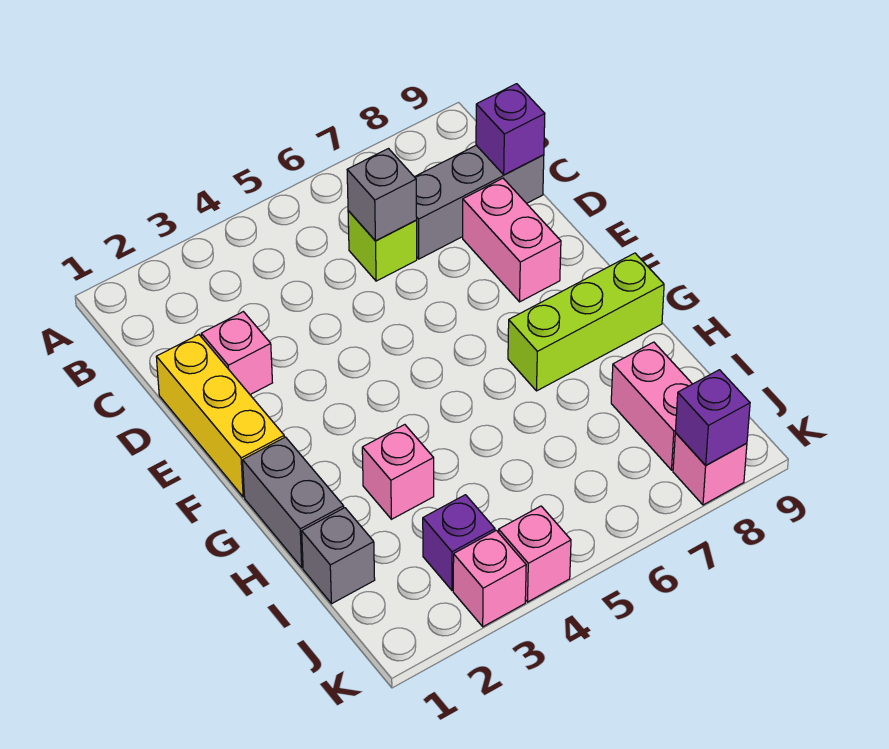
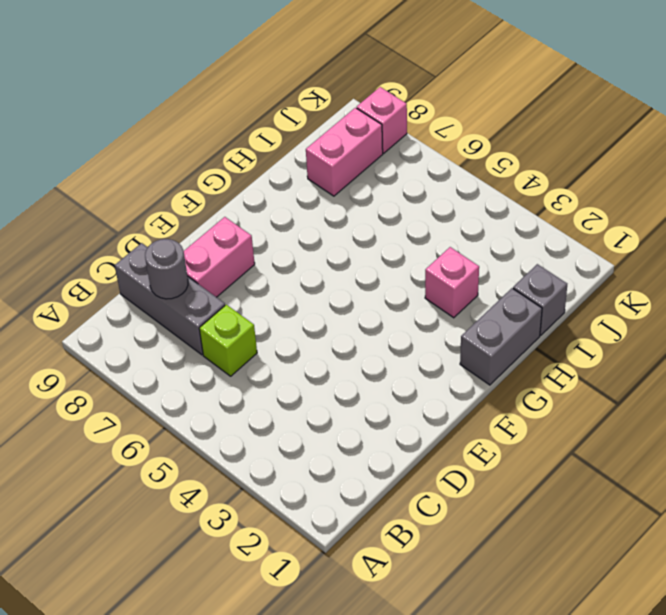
grey 1x1 round brick [145,239,188,299] -> none
none -> yellow 1x3 brick [156,335,284,497]
none -> pink 1x1 brick [201,312,272,395]
none -> lime 1x3 brick [508,253,664,391]

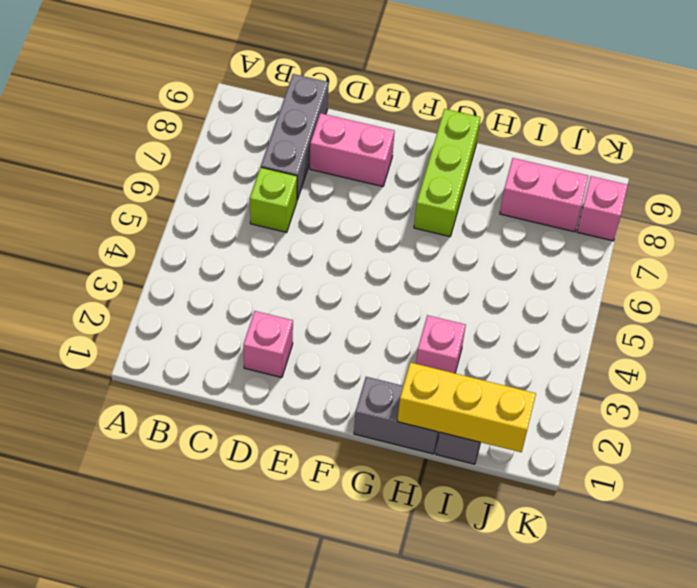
yellow 1x3 brick [397,362,536,452] -> yellow 1x3 brick moved to [156,335,284,497]
none -> purple 1x1 brick [423,495,495,590]
none -> pink 1x1 brick [453,530,526,627]
none -> pink 1x1 brick [499,506,571,602]

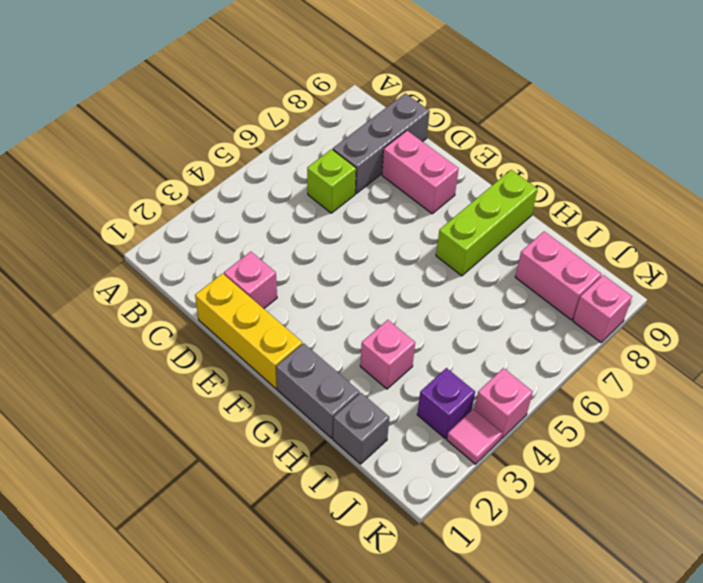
pink 1x1 tile [447,409,502,464] -> pink 1x1 brick [453,530,526,627]
none -> grey 1x1 brick [347,149,417,241]
none -> purple 1x1 brick [476,84,545,175]
none -> purple 1x1 brick [675,370,750,465]

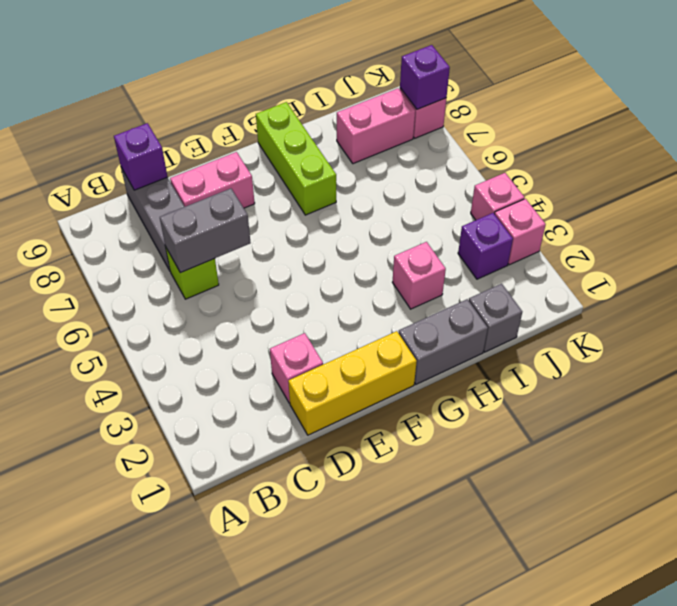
grey 1x2 brick [160,188,251,273] -> grey 1x1 brick [347,149,417,241]

